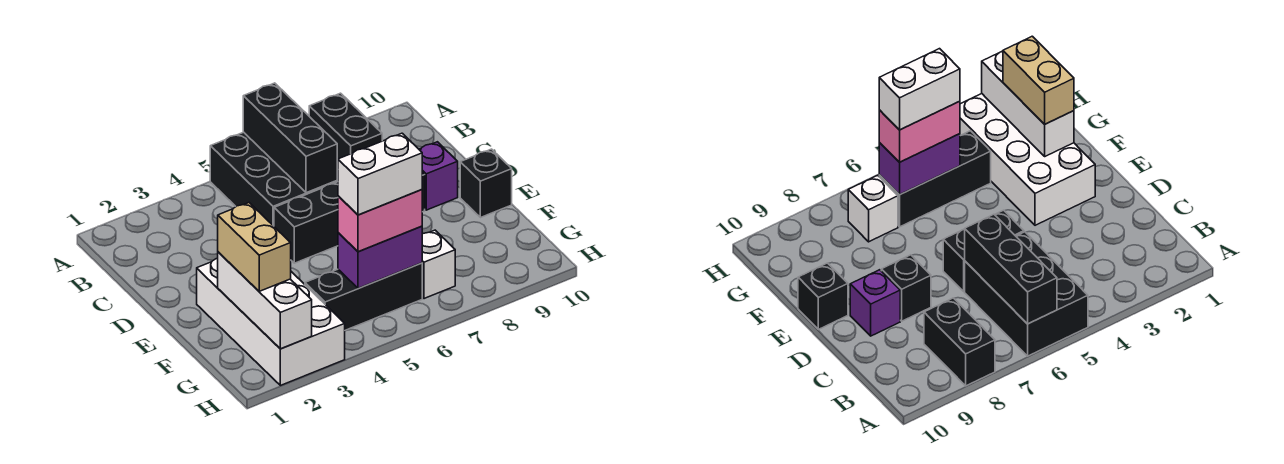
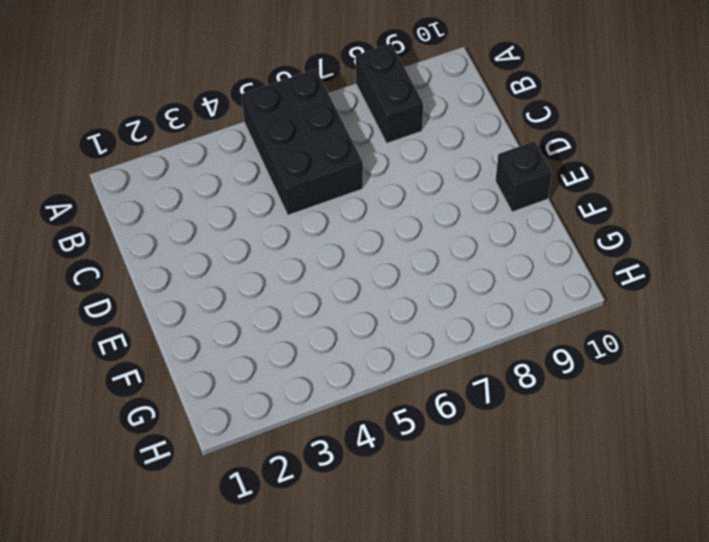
none -> black 1x2 brick [274,182,338,263]
none -> black 1x1 brick [881,255,931,321]
none -> purple 1x1 brick [419,142,458,210]

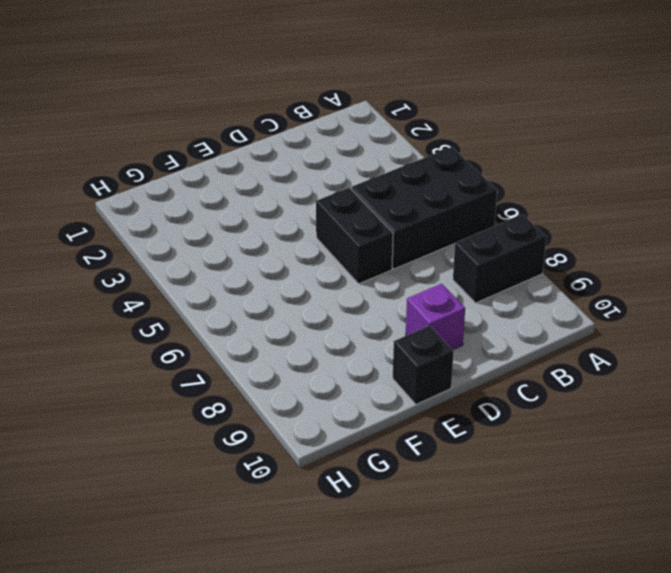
none -> black 1x1 brick [881,255,931,321]
none -> white 2x4 brick [197,258,345,385]
none -> black 1x3 brick [305,263,422,330]

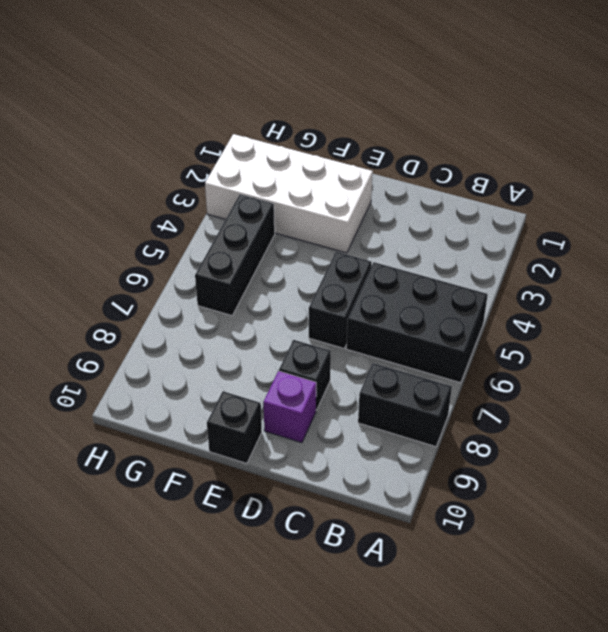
none -> white 1x1 brick [422,230,455,299]
none -> black 1x3 brick [243,83,337,193]
none -> white 1x3 brick [218,252,312,349]

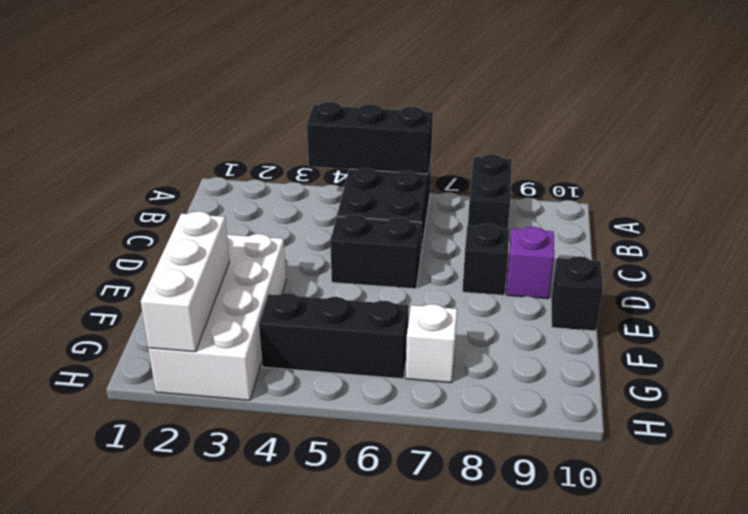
black 1x3 brick [307,102,433,174] -> black 1x3 brick turned to [243,83,337,193]
none -> purple 1x2 brick [338,226,422,288]
none -> tan 1x2 brick [218,203,291,291]
none -> pink 1x2 brick [338,190,422,252]

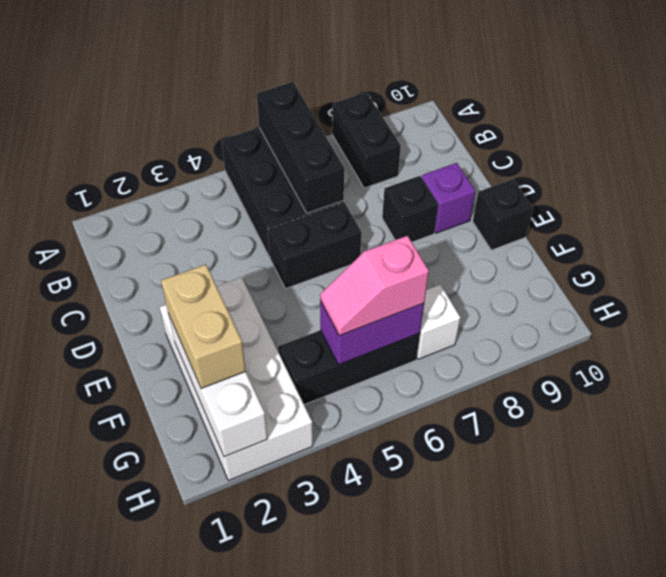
pink 1x2 slope [320,236,429,336] -> pink 1x2 brick [338,190,422,252]
none -> white 1x2 brick [338,133,422,215]

